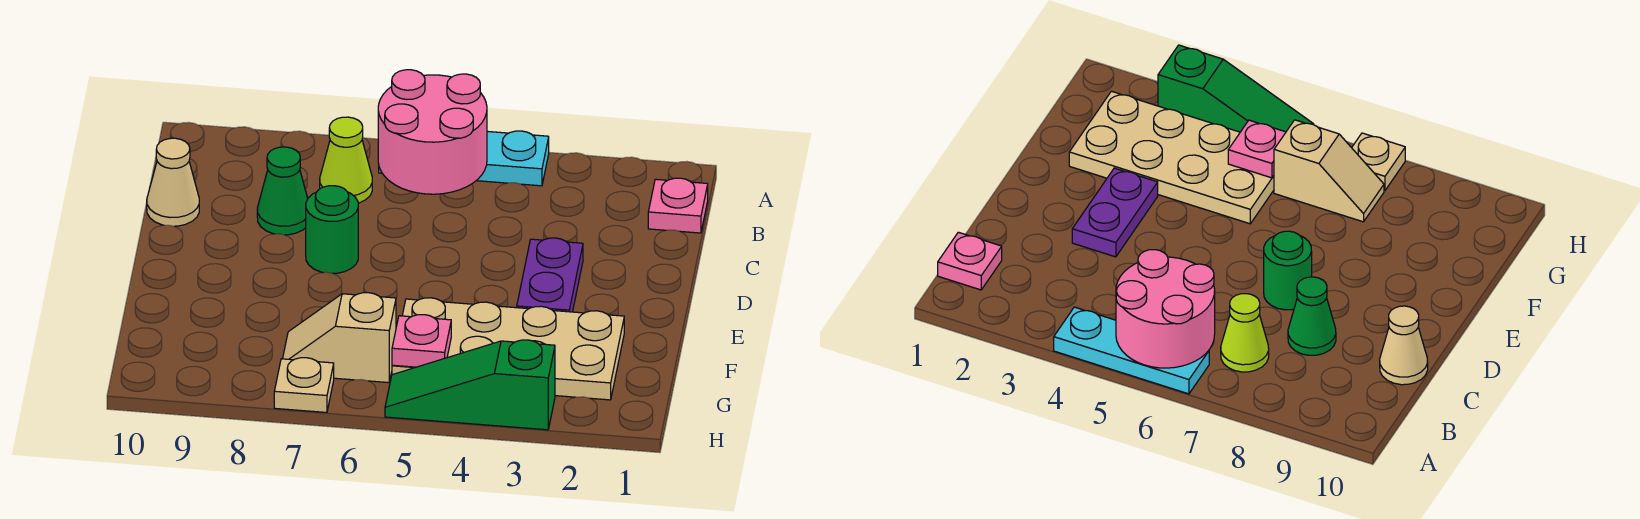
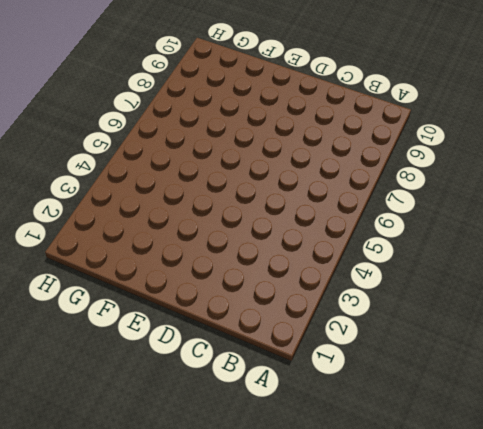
none -> cyan 1x3 plate [379,131,549,186]
none -> pink 1x1 plate [648,178,708,233]
none -> lime 1x1 cone [320,117,372,203]

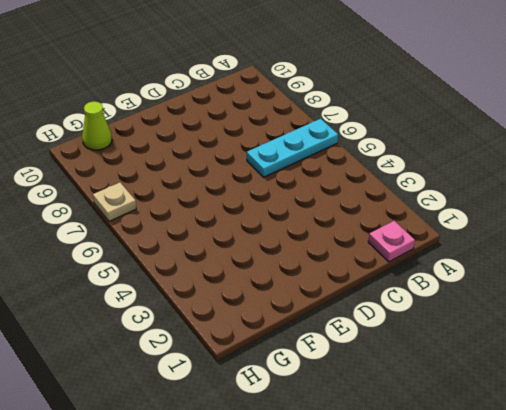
cyan 1x3 plate [247,119,338,177] -> cyan 1x3 plate turned to [379,131,549,186]
lime 1x1 cone [82,101,112,150] -> lime 1x1 cone moved to [320,117,372,203]
none -> green 1x1 cone [257,147,308,235]
none -> tan 1x1 cone [147,138,199,226]
none -> purple 1x2 plate [517,238,583,312]

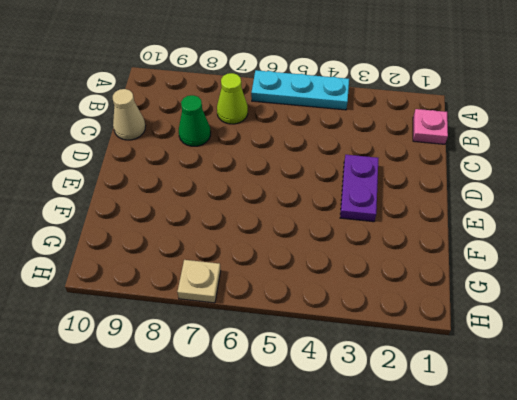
none -> green 1x1 round brick [306,186,358,273]
none -> tan 2x4 plate [392,298,624,400]
none -> tan 1x2 slope [283,293,396,383]

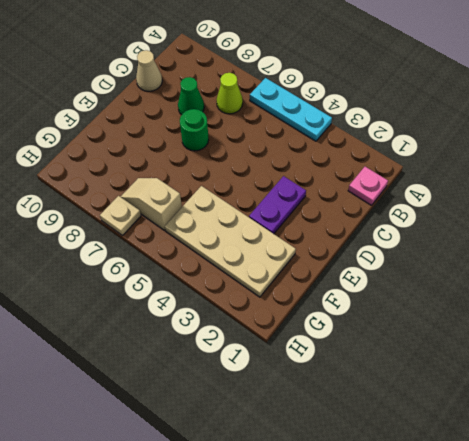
none -> green 1x3 slope [385,340,555,430]
none -> pink 2x2 round brick [378,70,487,194]
none -> pink 1x1 plate [392,315,451,367]

